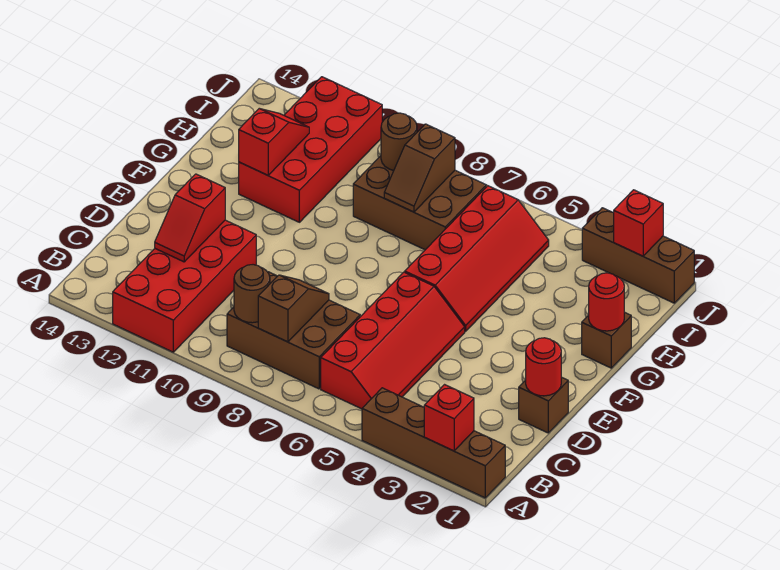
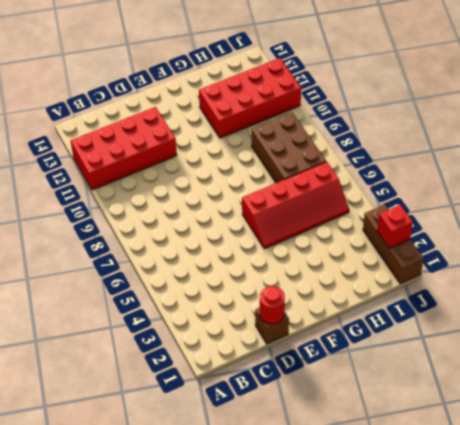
none -> brown 1x4 brick [362,388,505,498]
none -> red 2x4 slope [321,272,465,409]
none -> brown 2x3 brick [227,272,360,389]

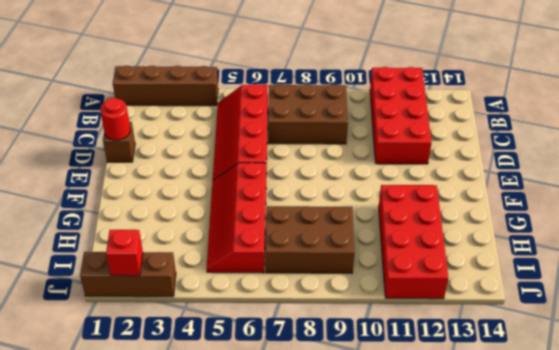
none -> brown 1x1 brick [582,312,631,368]
none -> red 1x1 brick [424,385,474,451]
none -> brown 1x2 slope [258,275,329,342]

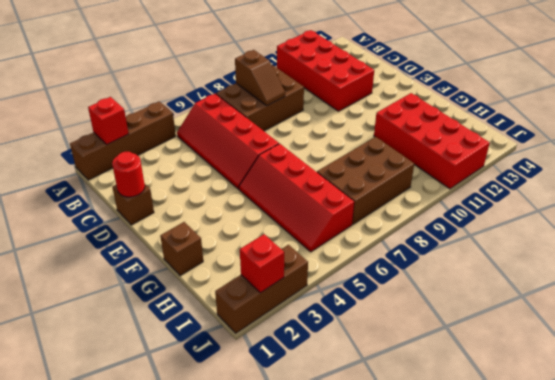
none -> brown 1x1 round brick [234,265,270,323]
none -> red 1x2 slope [155,174,225,262]
none -> red 1x1 round brick [589,273,624,331]

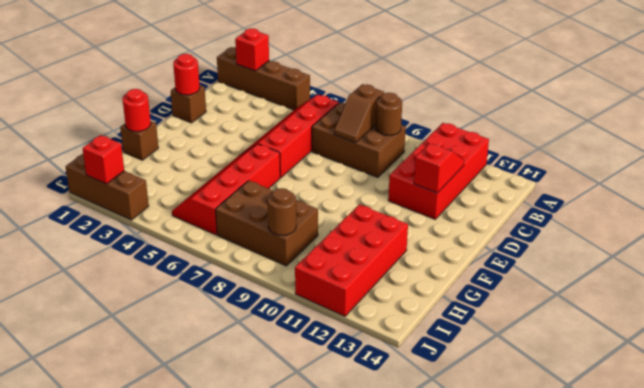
none -> red 1x2 slope [239,109,309,175]
none -> brown 1x2 slope [384,124,455,212]

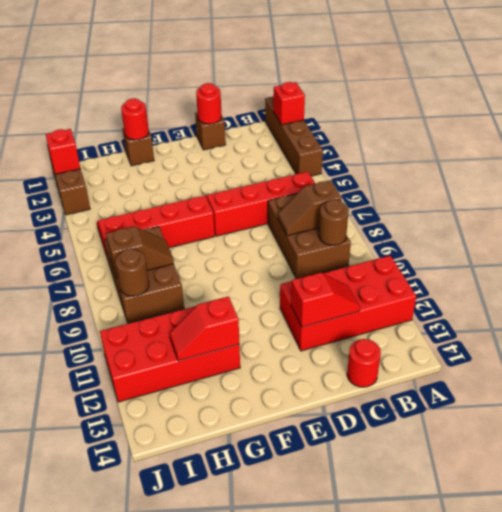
red 1x1 round brick [347,339,381,387] -> none

